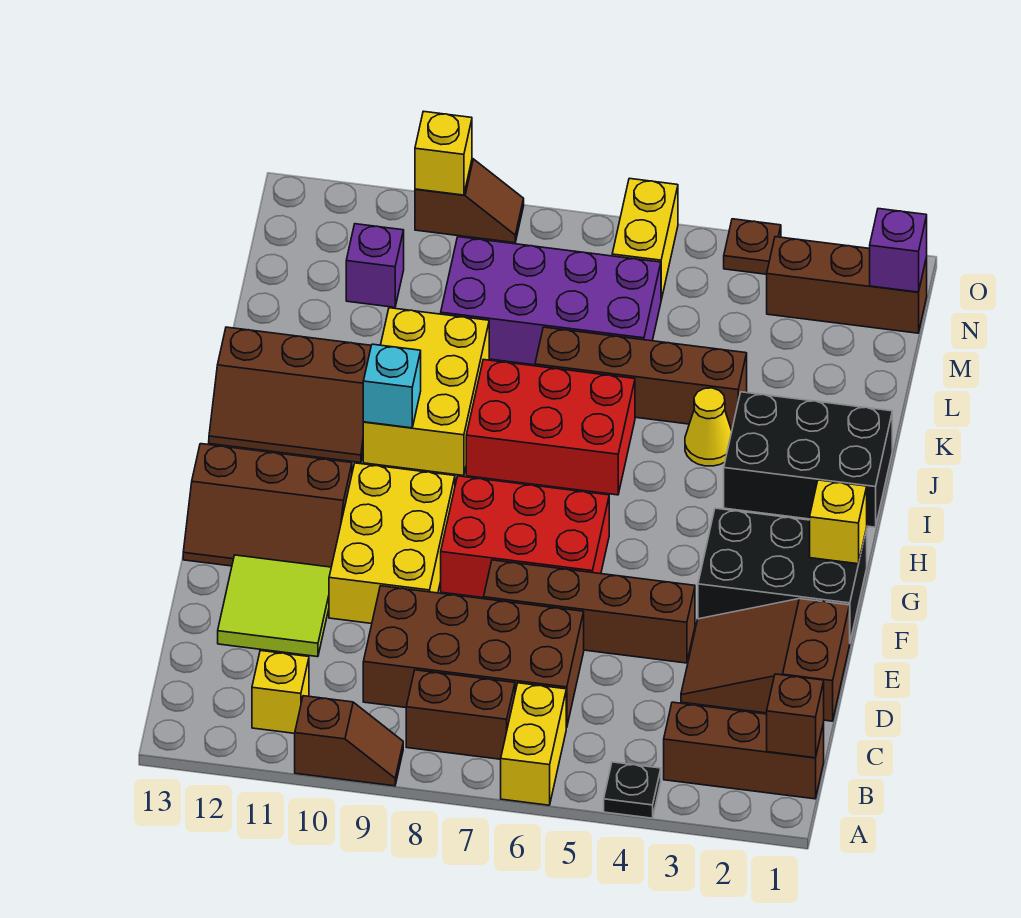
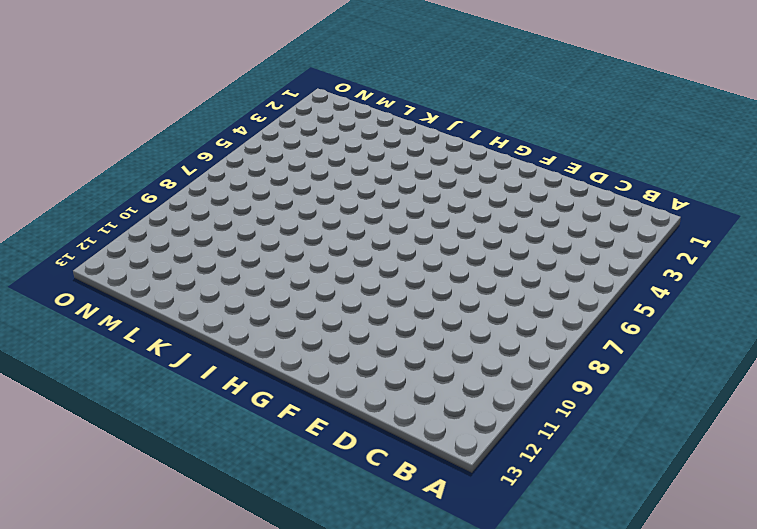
none -> black 1x1 plate [604,762,661,818]
none -> yellow 1x2 brick [501,683,566,805]
none -> brown 1x2 slope [295,696,403,786]
none -> brown 1x3 brick [664,702,824,799]

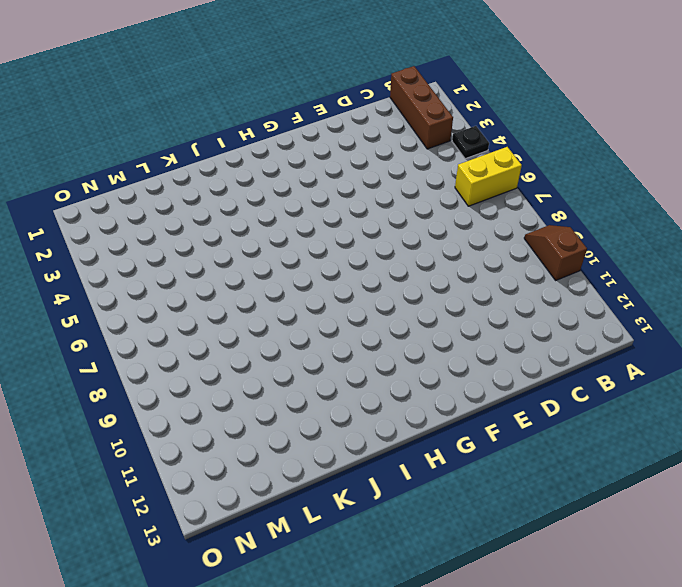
none -> brown 1x2 brick [406,670,515,759]
none -> yellow 1x1 brick [252,650,309,733]
none -> brown 2x4 brick [363,586,584,728]
none -> brown 2x3 slope [681,599,850,721]

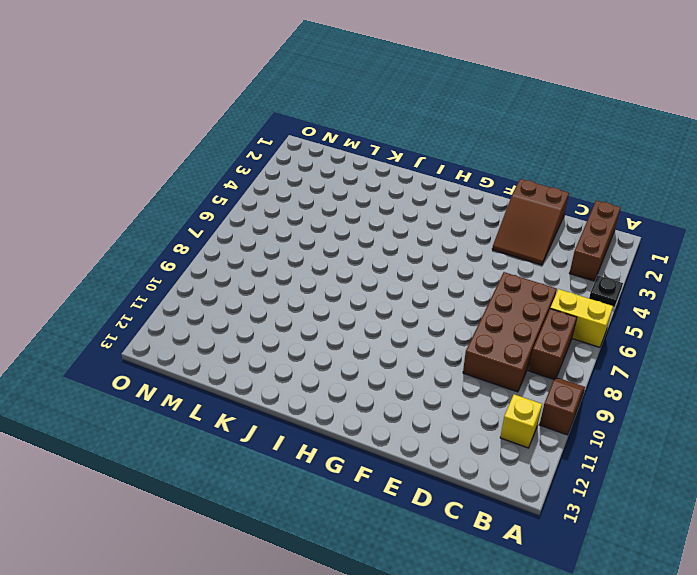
none -> lime 2x2 tile [218,555,331,657]
none -> brown 1x4 brick [484,560,695,663]
none -> yellow 2x3 brick [329,463,455,624]
none -> black 2x3 brick [698,508,867,641]

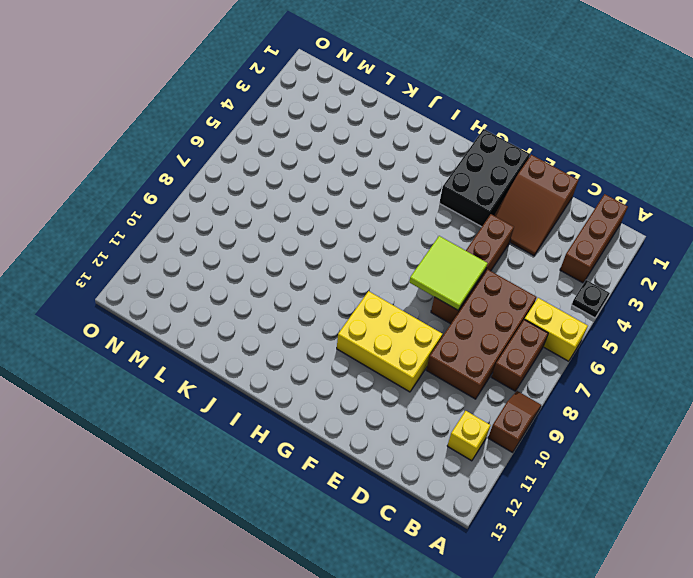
lime 2x2 tile [409,236,488,310] -> lime 2x2 tile moved to [218,555,331,657]
none -> red 2x3 brick [441,476,609,598]
none -> brown 2x3 slope [183,444,352,567]
none -> black 2x3 brick [724,392,892,527]
none -> red 2x3 brick [466,360,635,495]

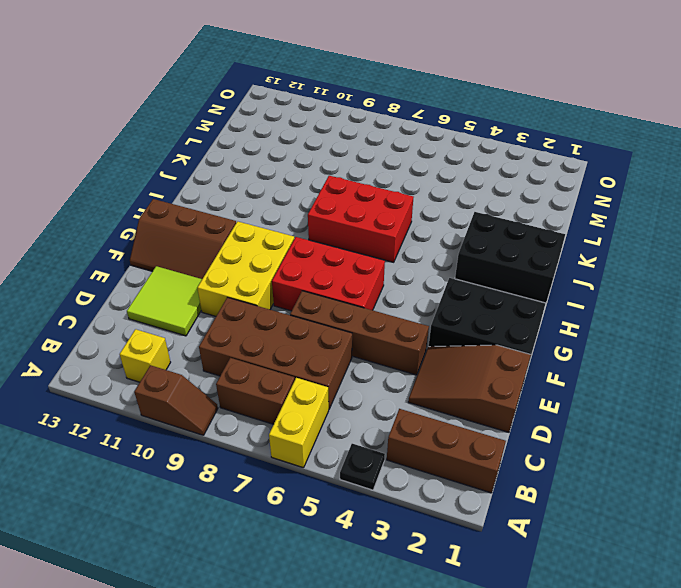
none -> yellow 2x3 brick [363,308,489,476]
none -> brown 2x3 slope [209,327,371,463]
none -> yellow 1x1 cone [685,388,732,466]
none -> brown 1x4 brick [535,327,747,430]

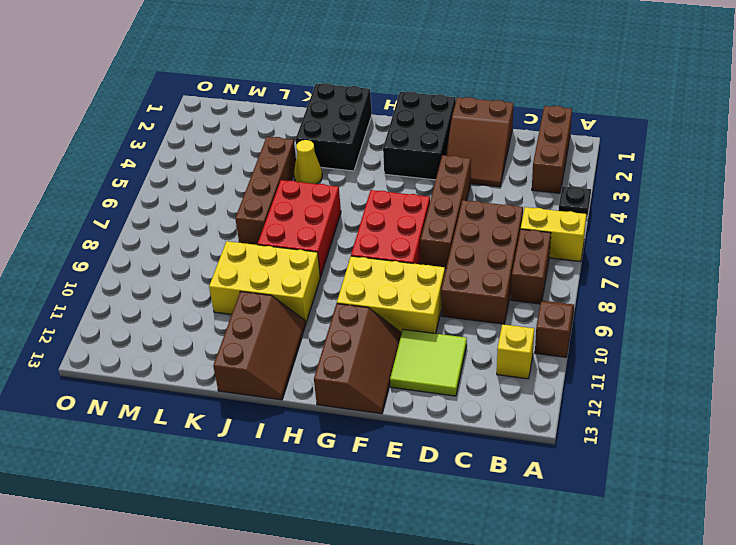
none -> purple 2x4 brick [441,237,661,365]
none -> purple 1x1 brick [346,224,404,307]
none -> brown 1x3 brick [767,237,927,333]
none -> yellow 1x2 brick [612,178,678,300]

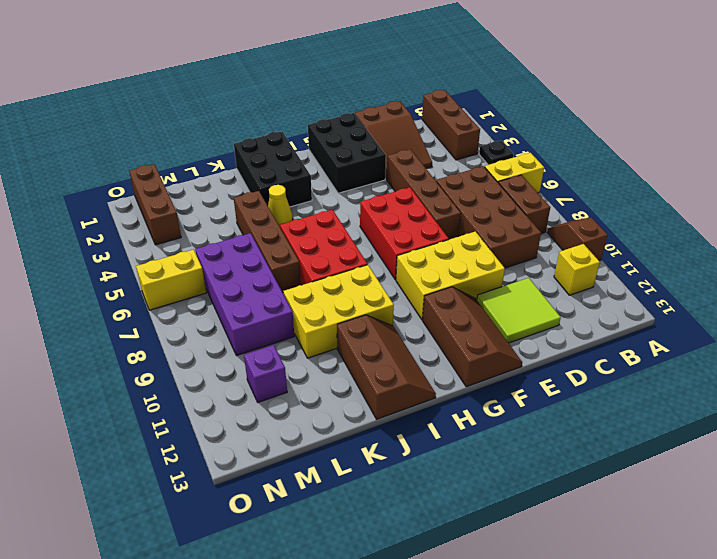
none -> brown 1x1 plate [724,219,781,274]
none -> brown 1x2 slope [415,159,524,243]
none -> brown 1x1 brick [767,674,824,758]
none -> yellow 1x1 brick [810,480,867,564]

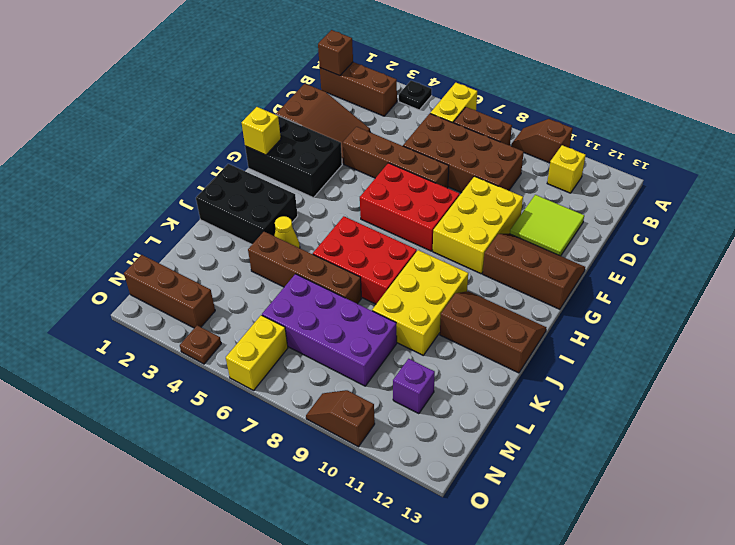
none -> cyan 1x1 brick [363,344,421,428]
none -> purple 1x1 brick [869,209,927,292]
none -> yellow 1x1 brick [415,111,472,195]

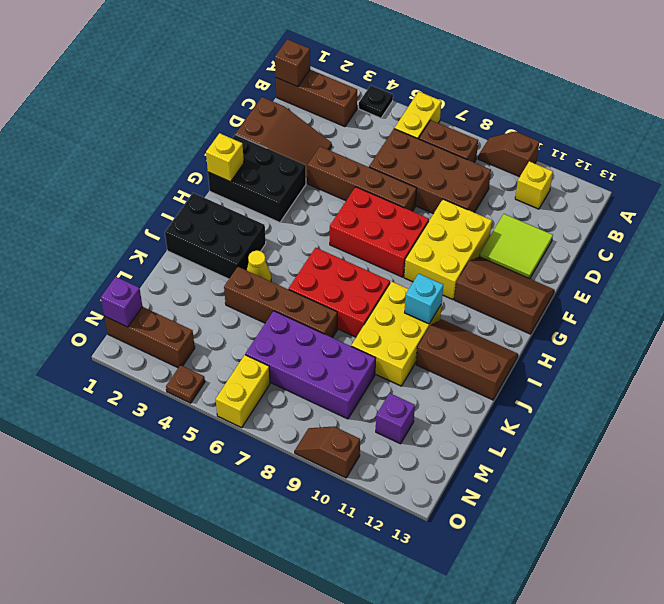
none -> yellow 1x1 brick [415,111,472,195]

